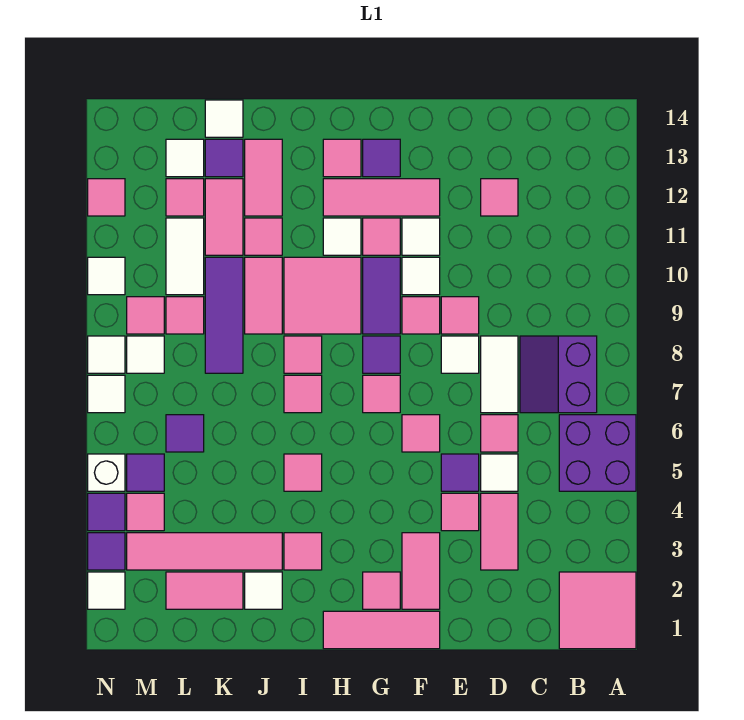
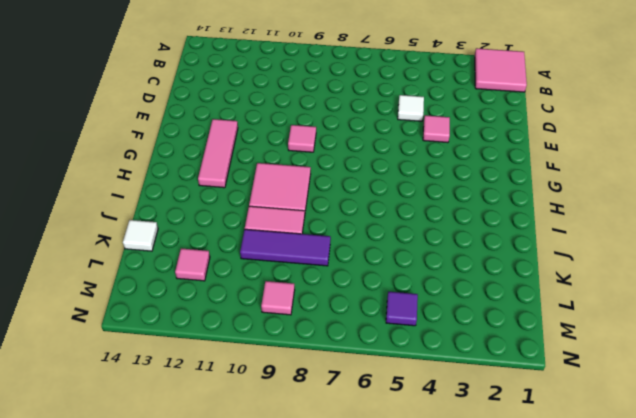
none -> purple 2x2 brick [559,415,636,491]
none -> purple 2x2 slope [520,336,597,413]
none -> pink 1x2 tile [481,493,518,570]
none -> pink 1x1 tile [481,415,518,452]

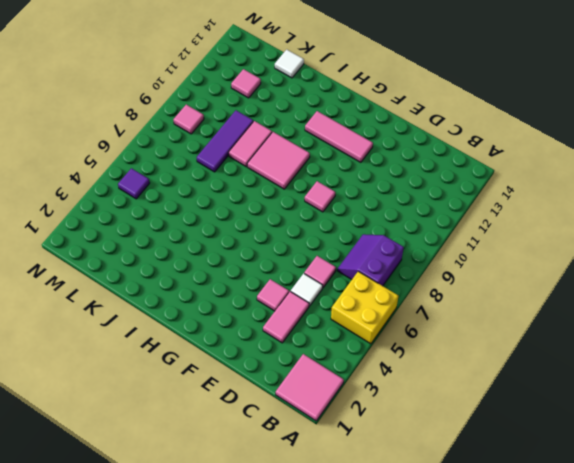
yellow 2x2 brick [331,271,399,344] -> purple 2x2 brick [559,415,636,491]
none -> white 1x2 tile [481,336,518,413]
none -> pink 1x1 tile [481,179,518,216]
none -> purple 1x1 tile [441,454,479,491]
none -> white 1x1 tile [441,336,479,373]

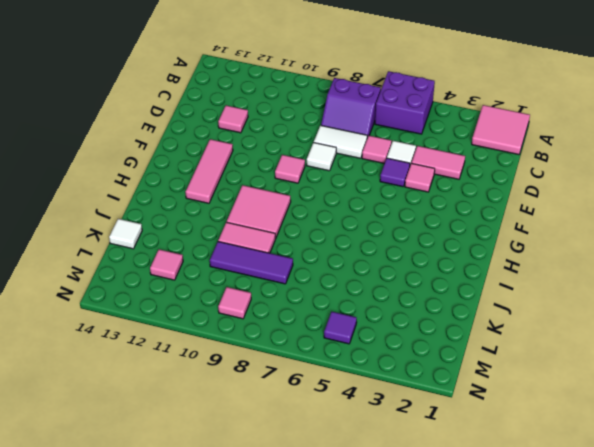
none -> pink 1x1 tile [441,297,479,334]
none -> pink 1x3 tile [323,611,440,649]
none -> pink 1x2 tile [402,533,440,609]
none -> pink 1x1 tile [402,415,440,452]

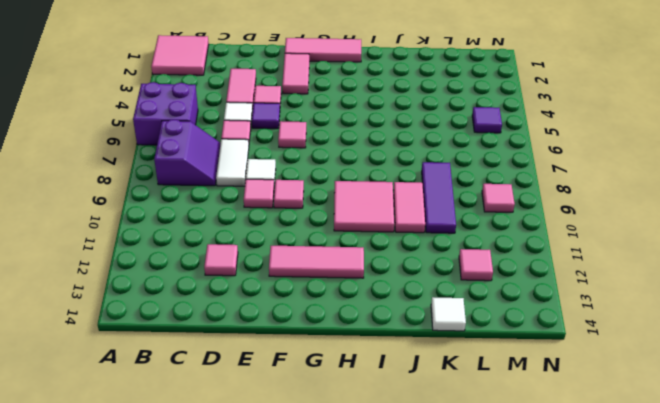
none -> white 1x1 tile [402,257,440,295]
none -> white 1x1 tile [402,218,440,255]
none -> pink 1x1 tile [363,572,400,609]
none -> pink 1x1 tile [363,375,400,413]

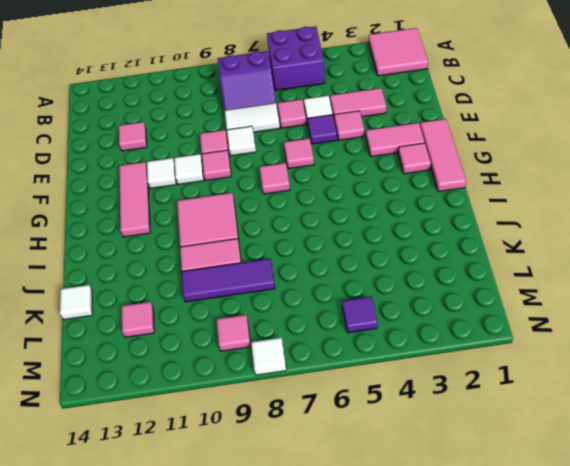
none -> purple 1x1 tile [363,336,400,373]
none -> purple 1x2 tile [363,257,400,334]
none -> pink 1x1 tile [363,218,400,255]
none -> purple 1x1 tile [363,139,400,177]

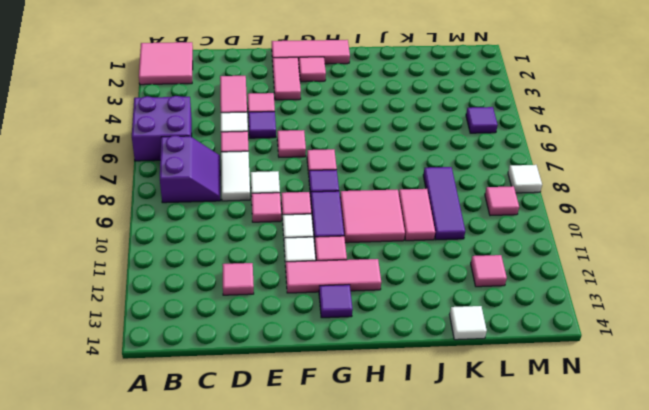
none -> white 1x1 tile [323,218,361,255]
none -> pink 1x1 tile [323,139,361,177]
none -> pink 1x1 tile [284,533,322,570]
none -> pink 1x1 tile [284,454,322,491]

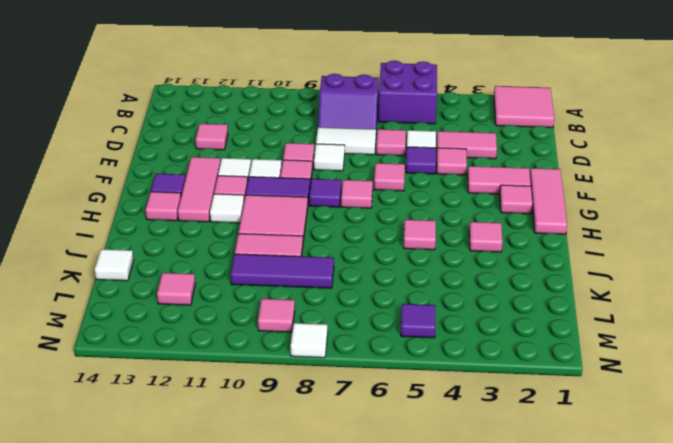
none -> pink 1x1 tile [284,375,322,413]
none -> pink 1x1 tile [284,336,322,373]
none -> white 1x1 tile [245,572,282,609]
none -> pink 1x4 tile [127,533,282,570]

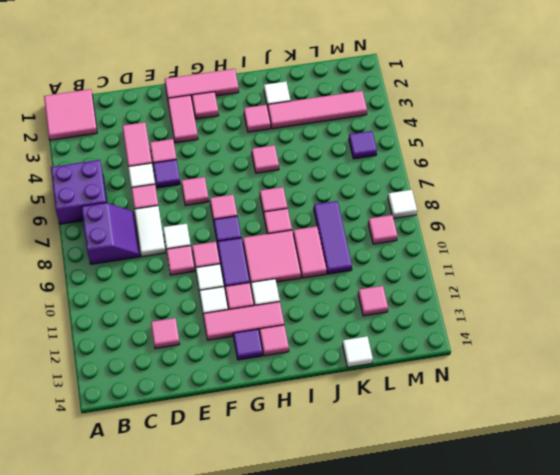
none -> pink 1x1 tile [245,218,282,255]
none -> pink 1x2 tile [245,139,282,216]
none -> pink 1x2 tile [166,572,243,609]
none -> pink 1x2 tile [205,179,243,255]

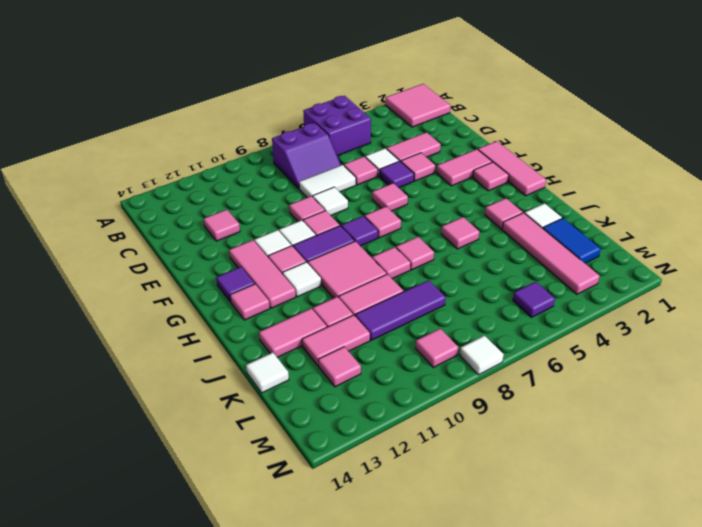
blue 1x2 tile [543,218,601,263] -> pink 1x2 tile [166,572,243,609]
none -> purple 1x1 tile [205,139,243,177]
none -> purple 1x1 tile [166,415,204,452]
none -> pink 1x1 tile [166,297,204,334]
none -> white 1x2 tile [166,218,204,295]

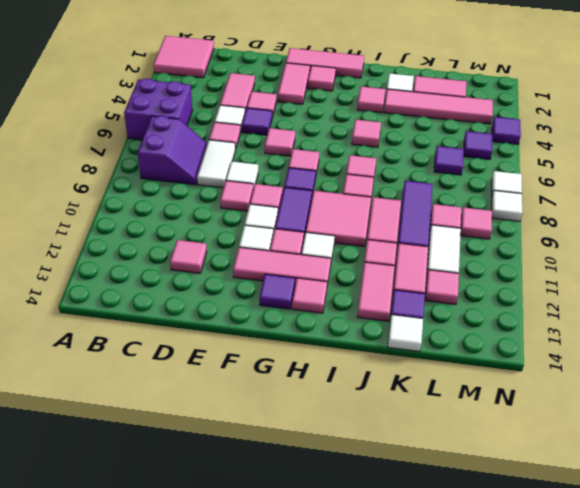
none -> white 1x1 tile [166,139,204,177]
none -> pink 1x1 tile [127,493,164,531]
none -> white 1x1 tile [127,336,164,373]
none -> white 1x1 tile [88,572,125,609]

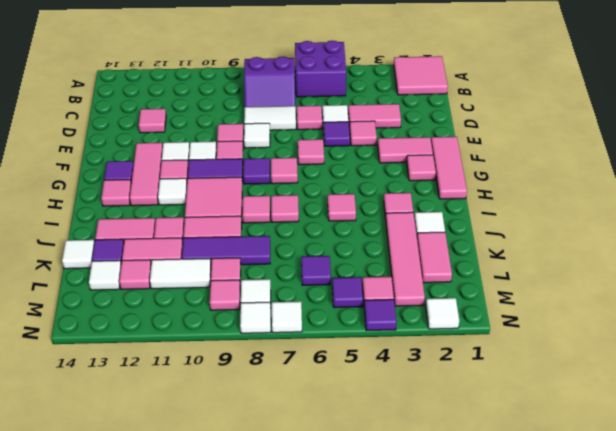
none -> purple 1x1 tile [88,533,125,570]
none -> white 1x1 brick [88,454,125,491]
none -> white 1x1 tile [88,257,125,295]
none -> pink 1x1 tile [88,179,125,216]

